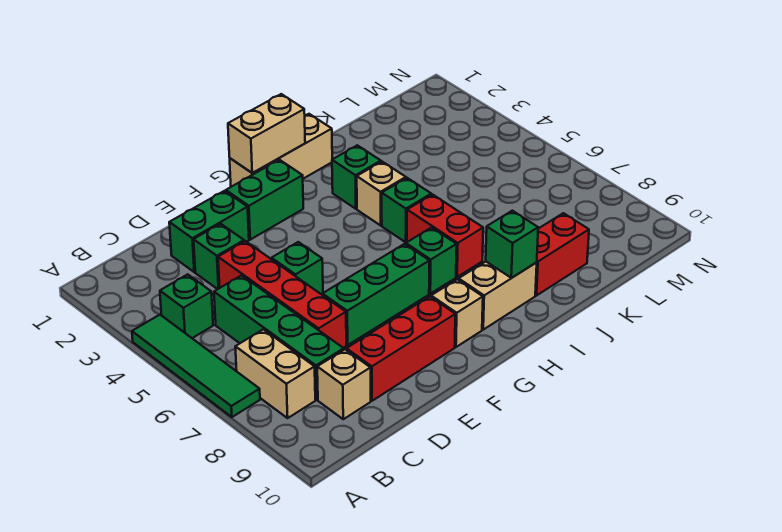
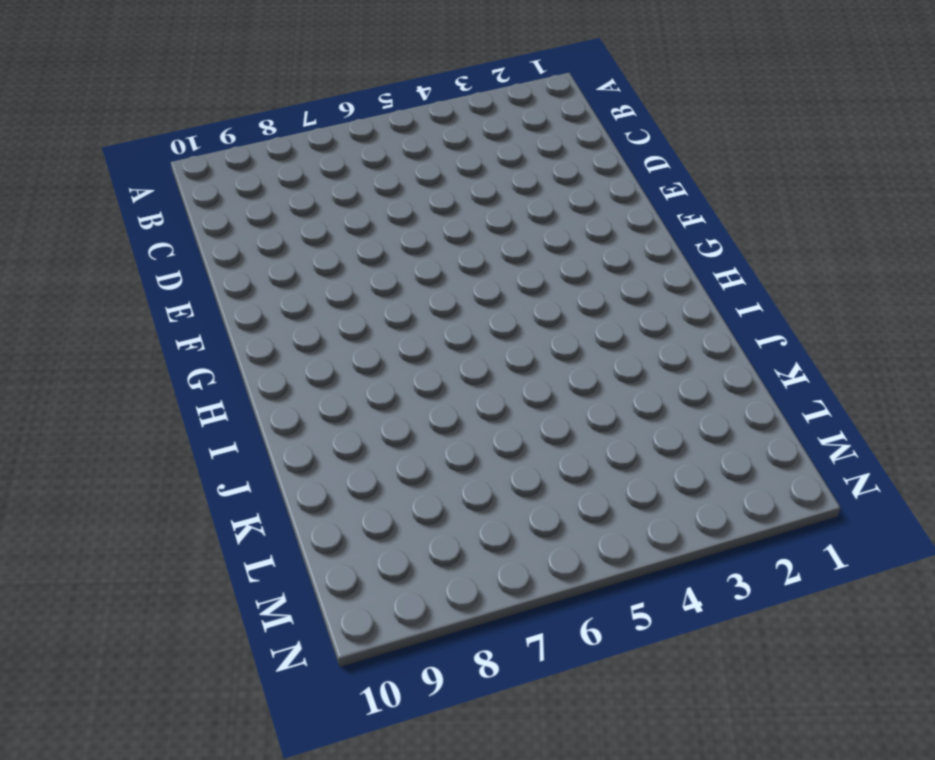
none -> green 1x4 tile [132,315,260,417]
none -> green 1x1 brick [160,274,213,338]
none -> tan 1x2 brick [235,329,315,418]

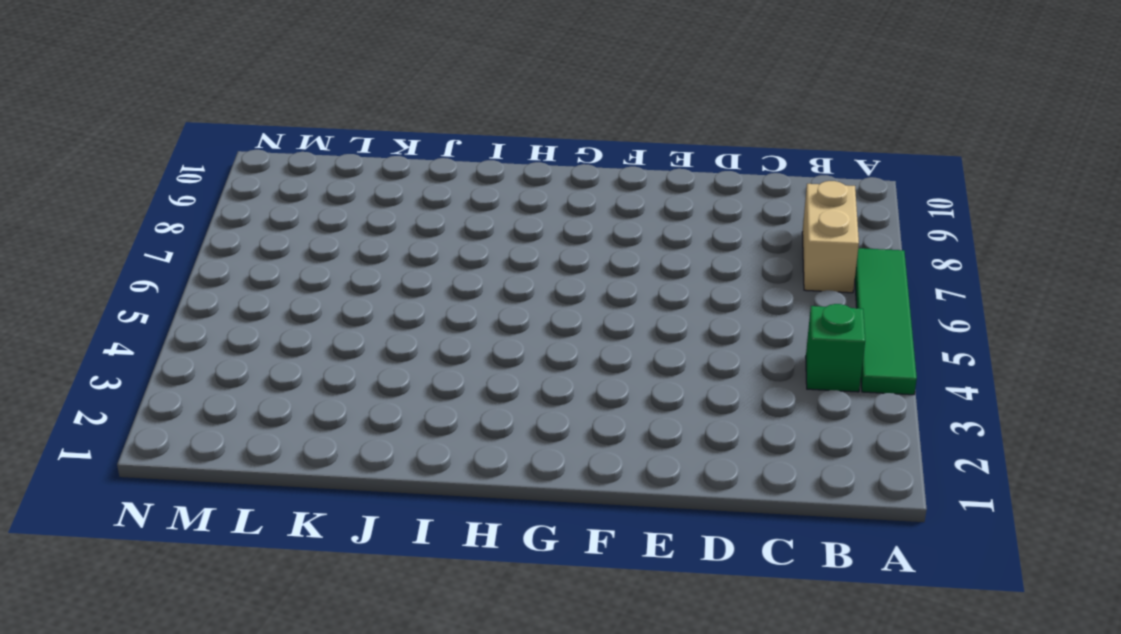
none -> green 1x4 brick [214,275,344,400]
none -> tan 1x1 brick [317,349,371,419]
none -> green 1x2 brick [169,191,249,272]

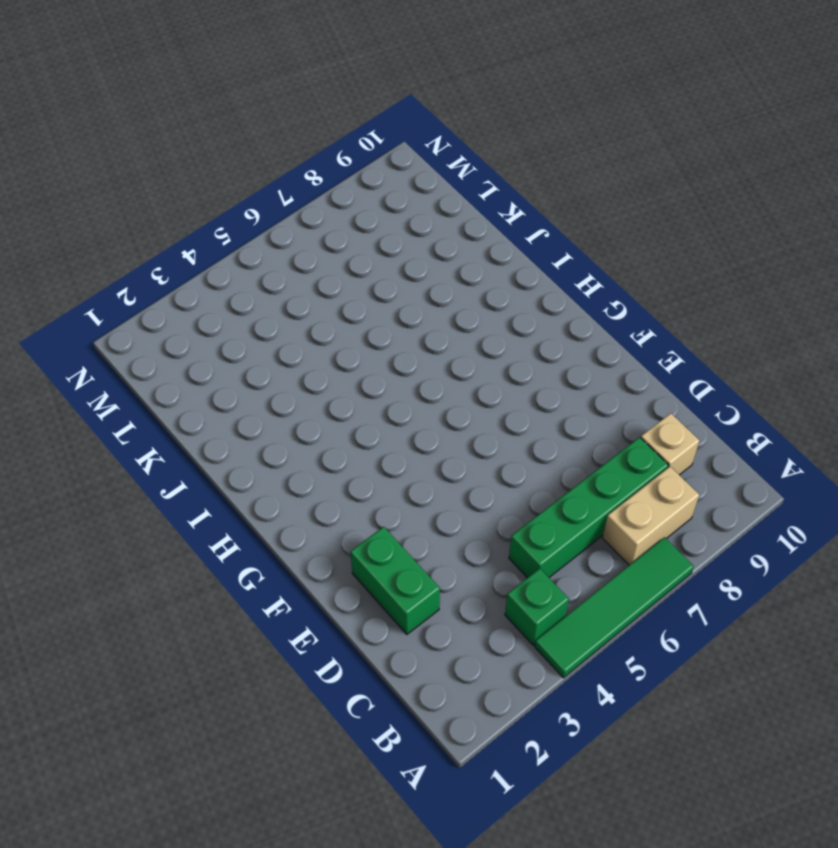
none -> green 1x1 brick [194,224,244,289]
none -> red 1x4 brick [218,241,346,348]
none -> red 1x3 brick [346,296,455,401]

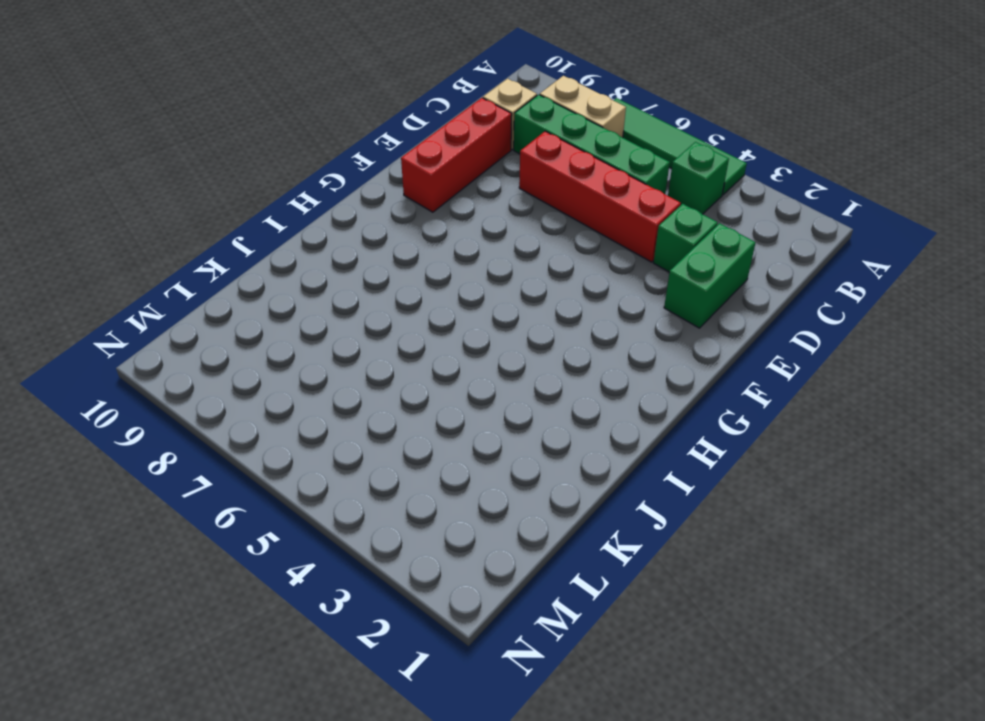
none -> green 1x1 brick [272,242,323,294]
none -> green 1x3 brick [322,244,429,345]
none -> green 1x2 brick [226,160,303,240]

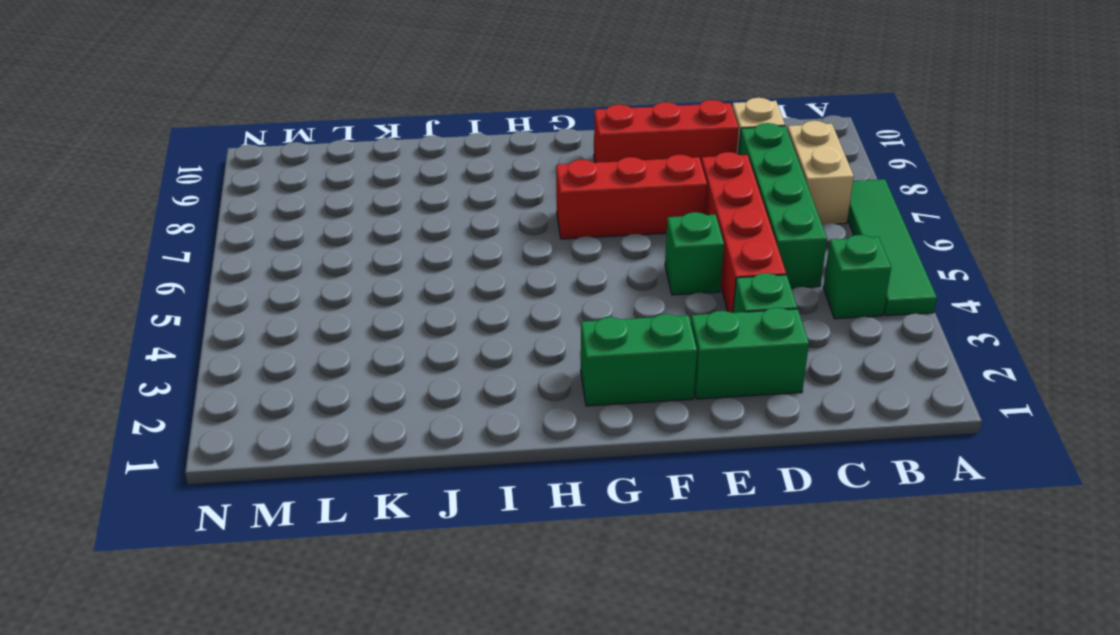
red 1x3 brick [556,155,707,239] -> green 1x3 brick [322,244,429,345]
none -> tan 1x3 brick [230,114,332,187]
none -> tan 1x1 brick [431,279,483,347]
none -> green 1x1 brick [406,227,457,294]

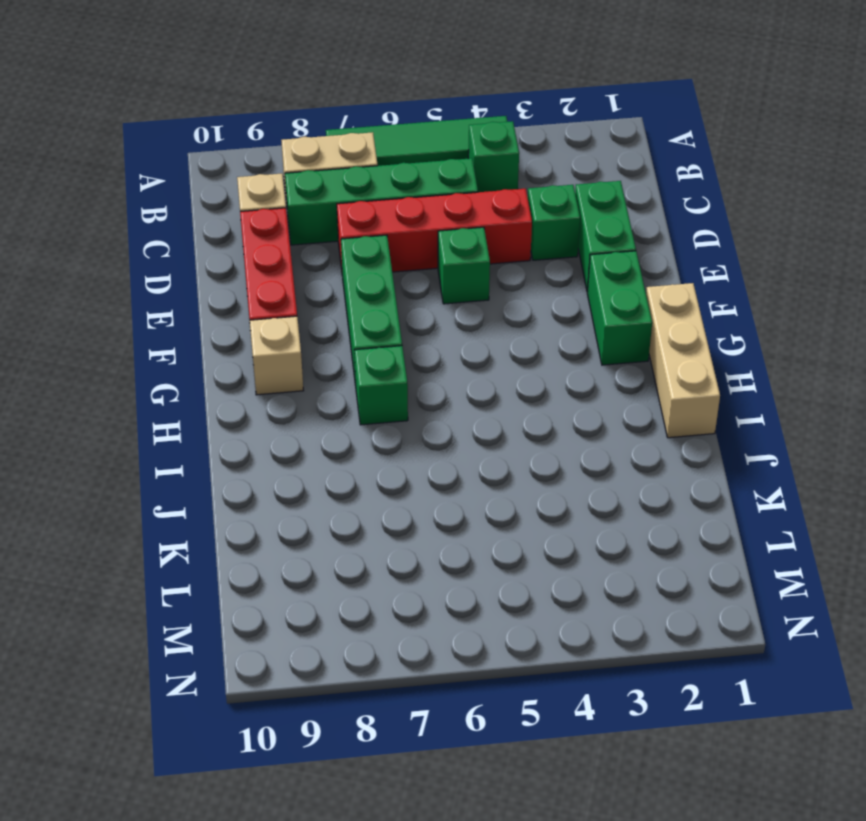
none -> tan 1x2 brick [459,262,537,330]
none -> green 1x1 brick [332,145,381,209]
none -> tan 1x1 brick [357,162,406,225]

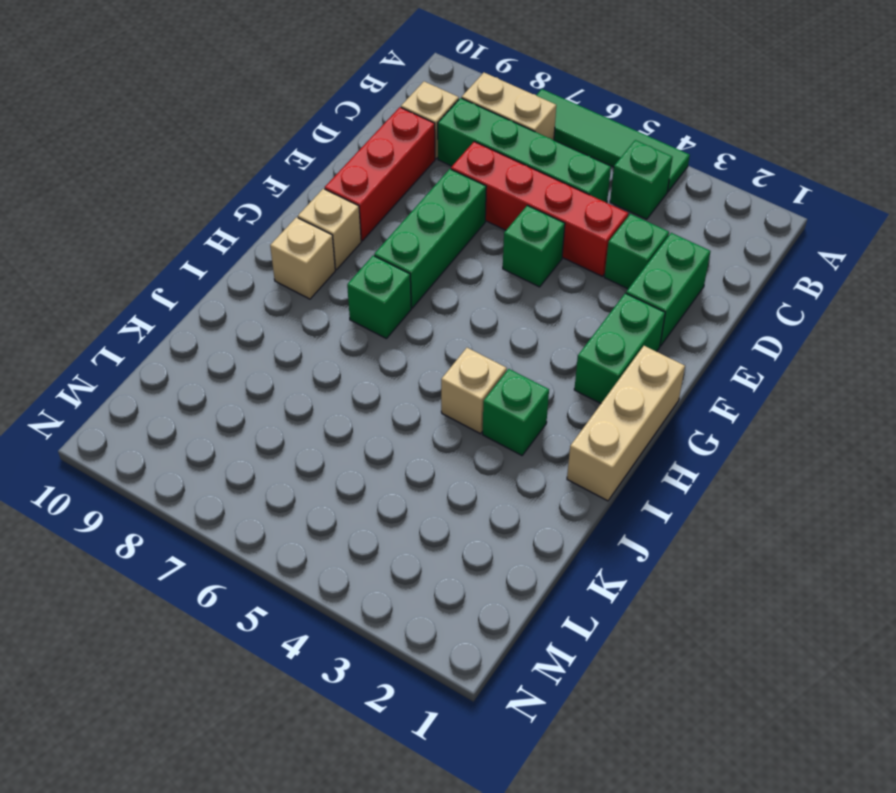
tan 1x1 brick [270,217,335,299] -> tan 1x2 brick [459,262,537,330]
none -> green 1x1 brick [382,178,431,242]
none -> red 1x2 brick [407,195,483,277]
none -> red 1x2 brick [535,213,589,296]

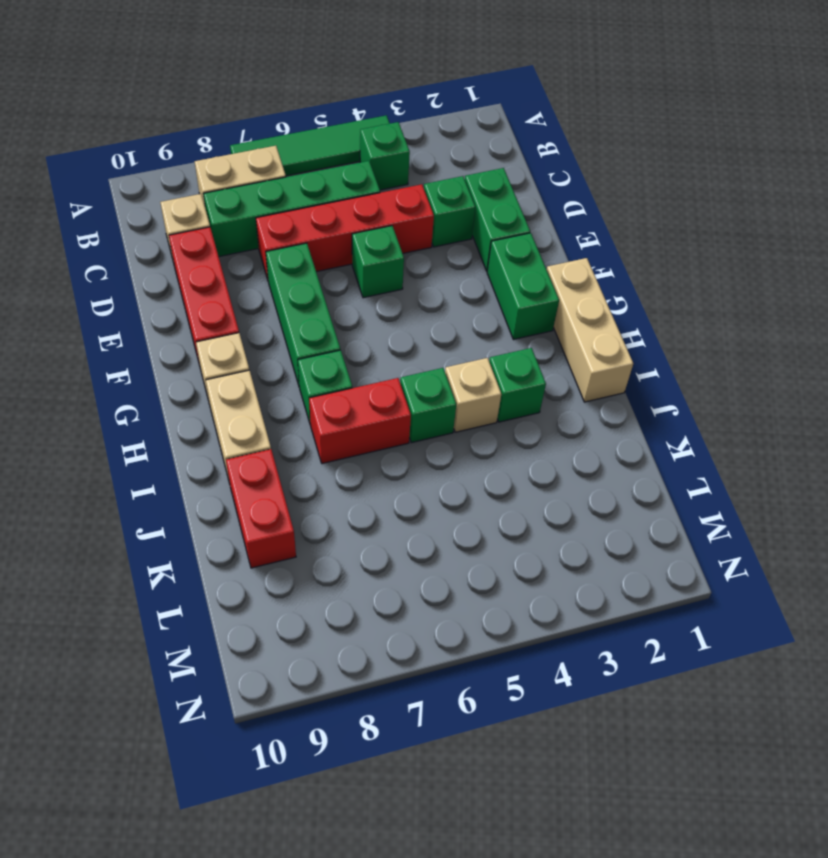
none -> tan 1x2 brick [228,94,305,173]
none -> green 1x1 brick [486,211,538,278]

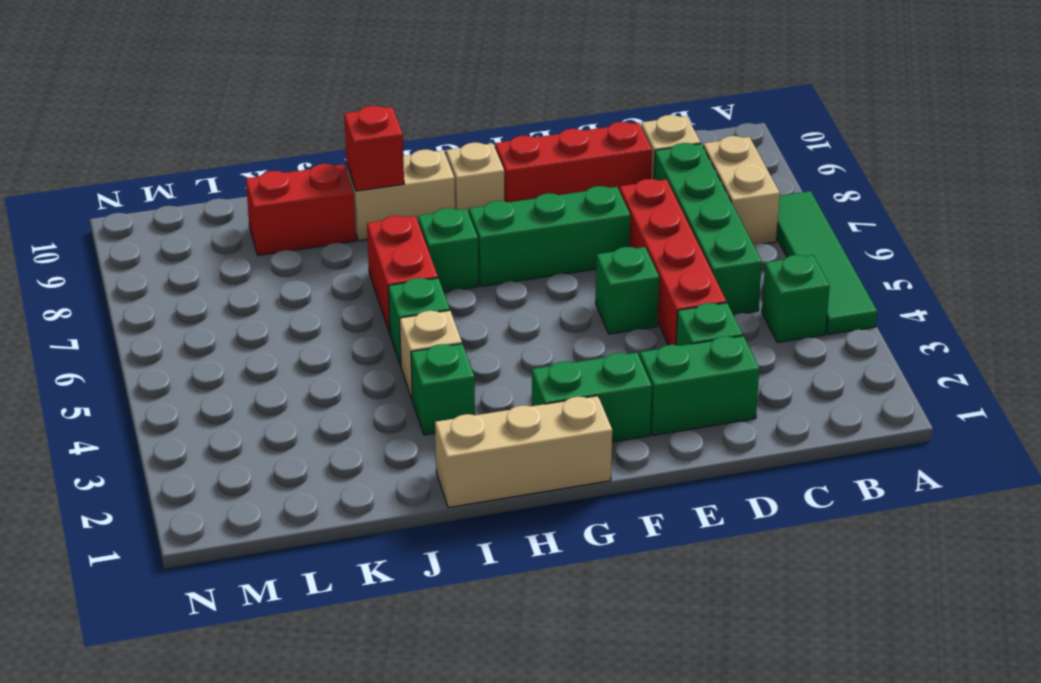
red 1x1 brick [344,106,404,191] -> green 1x1 brick [486,211,538,278]
none -> tan 1x2 brick [228,94,305,173]

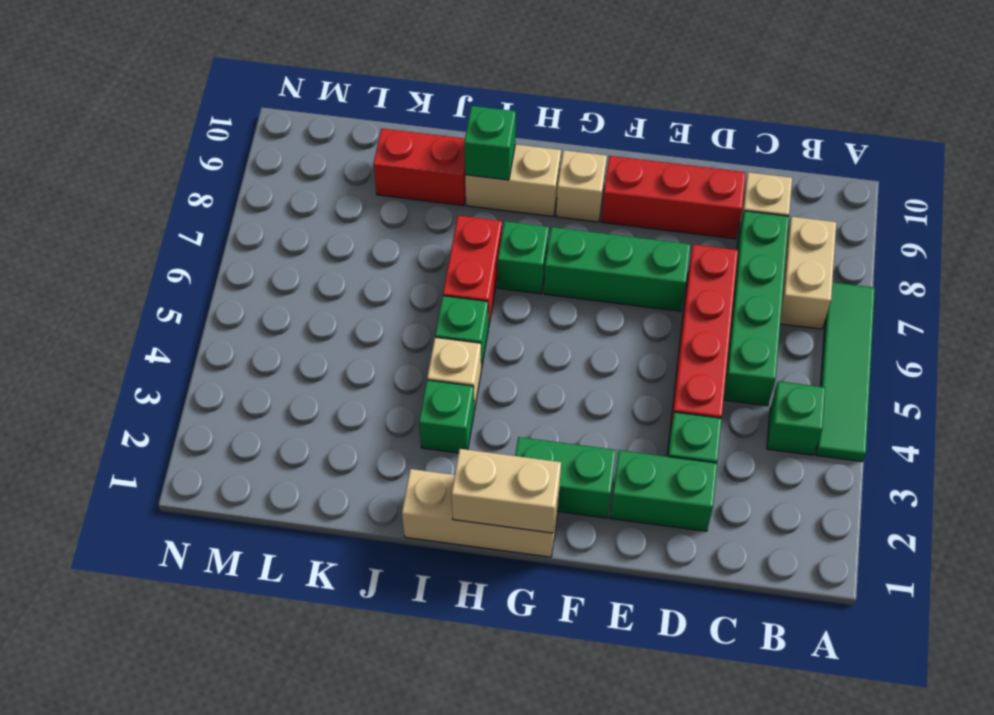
none -> green 1x1 brick [272,242,323,294]

